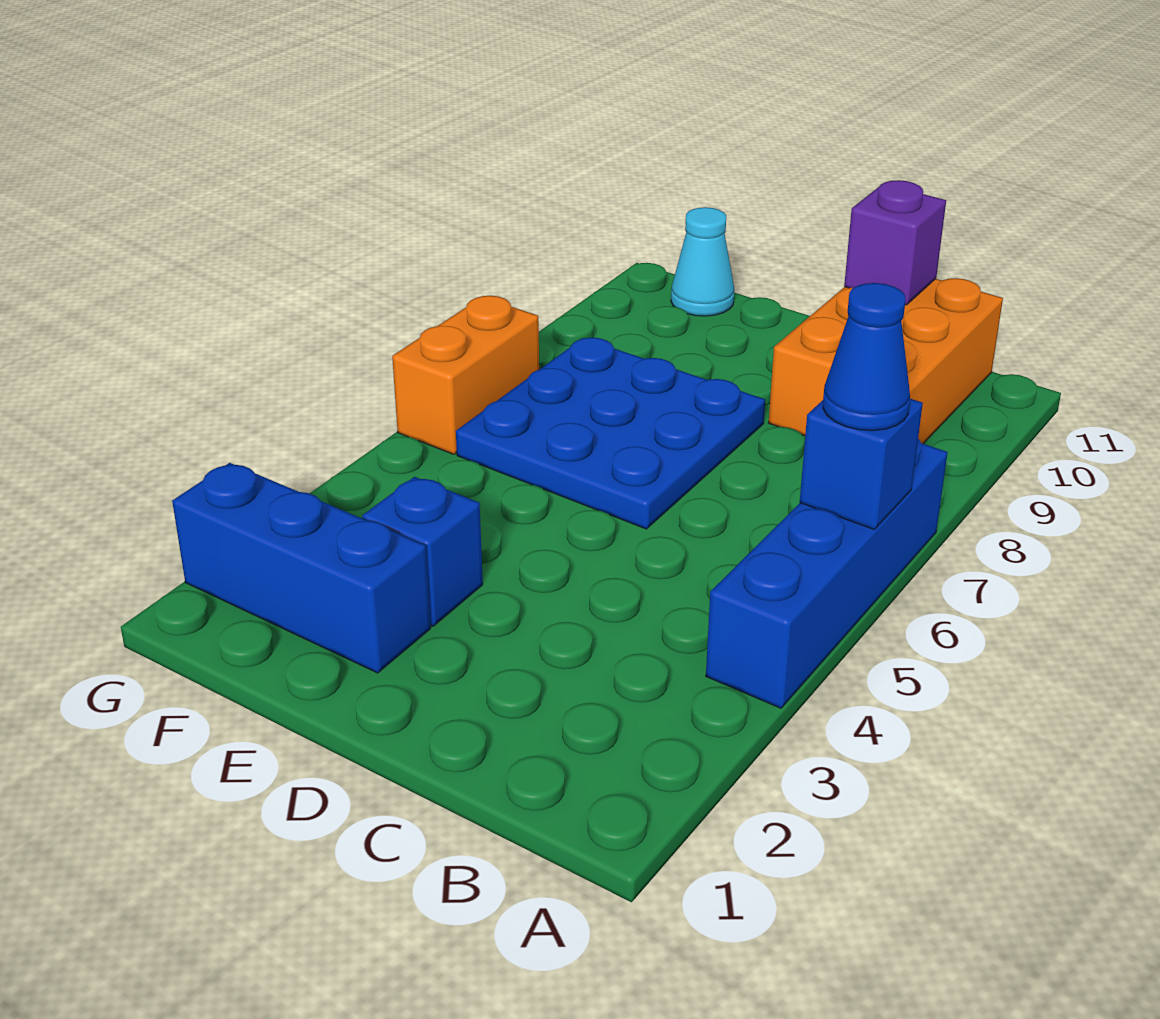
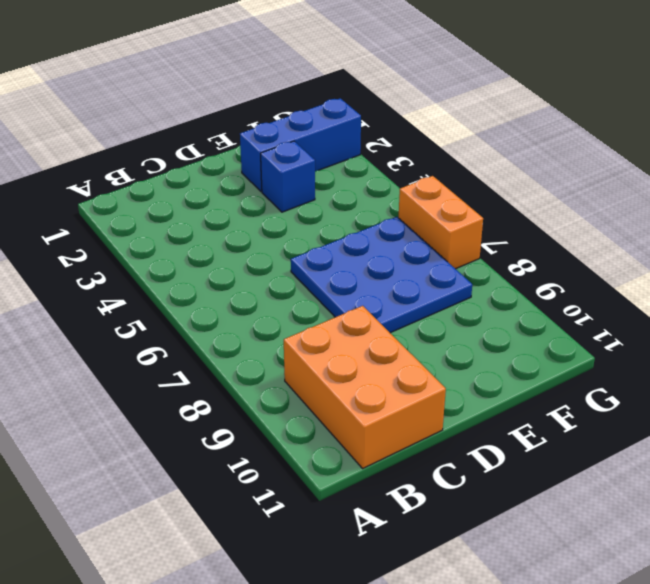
none -> blue 1x4 brick [706,439,948,708]
none -> cyan 1x1 cone [671,207,734,316]

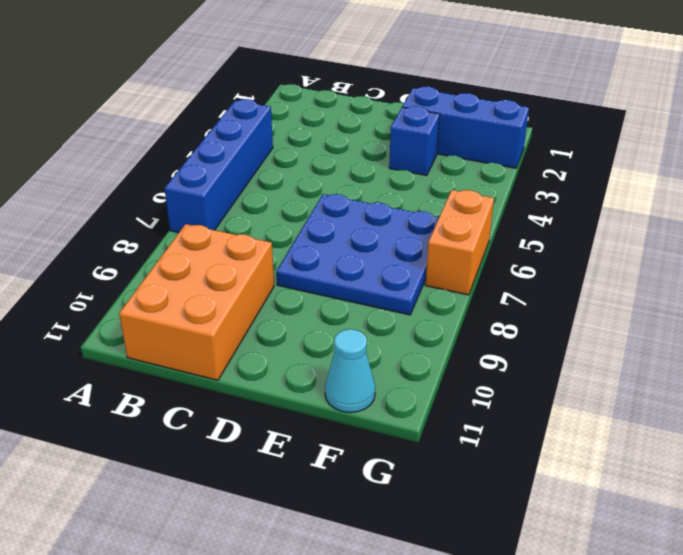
none -> blue 1x1 brick [800,399,923,530]
none -> purple 1x1 brick [844,180,946,305]

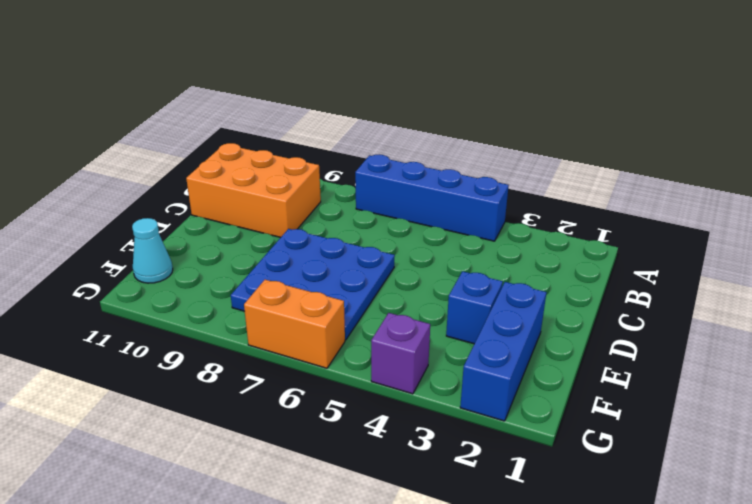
purple 1x1 brick [371,313,430,394] -> purple 1x1 brick moved to [844,180,946,305]
none -> blue 1x1 brick [800,399,923,530]
none -> blue 1x1 cone [823,283,910,431]

